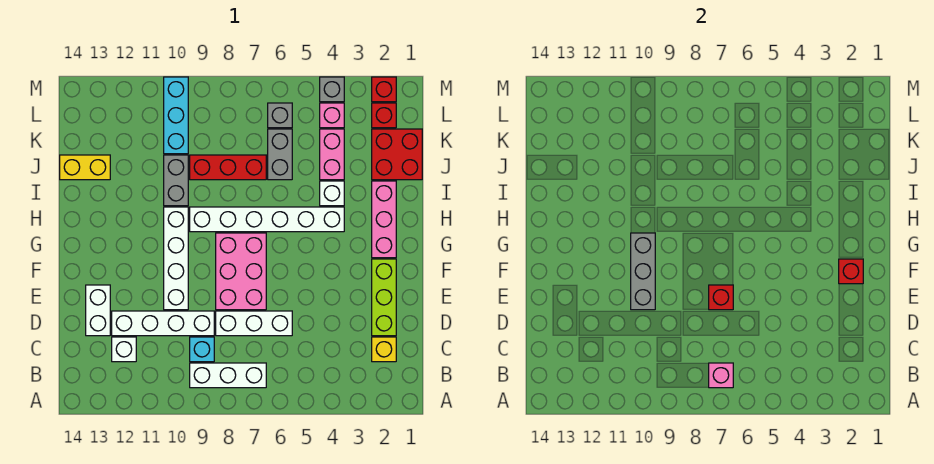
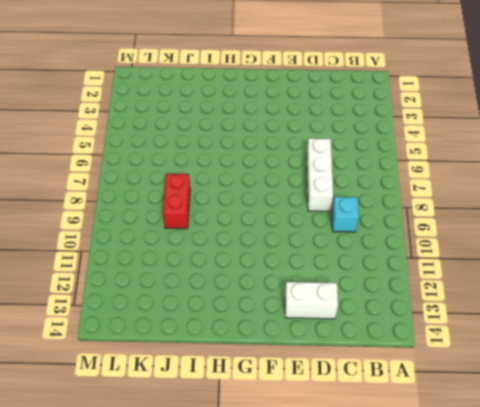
red 1x2 brick [163,174,190,229] -> red 1x3 brick [190,155,266,180]
none -> white 1x3 brick [190,363,266,388]
none -> yellow 1x1 brick [372,337,396,362]
none -> white 1x1 brick [112,337,136,362]

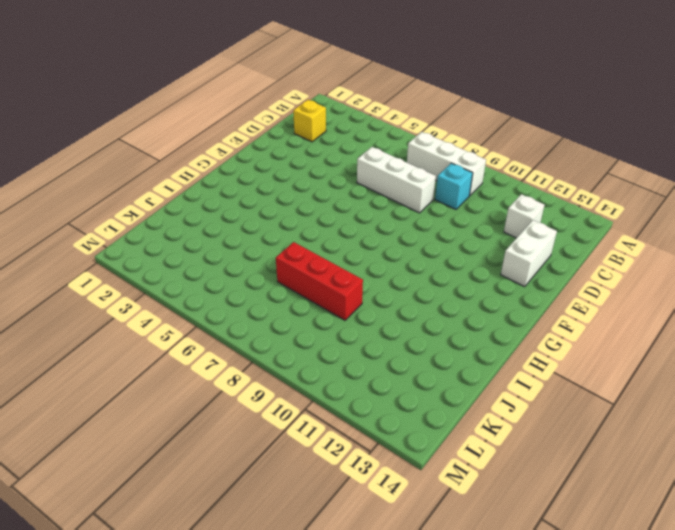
none -> lime 1x3 brick [372,259,396,336]
none -> white 1x4 brick [112,311,214,336]
none -> pink 2x3 brick [216,233,266,310]

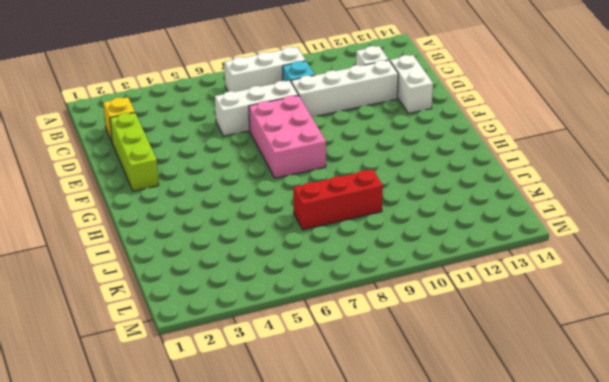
none -> white 1x4 brick [164,207,188,310]
none -> pink 1x3 brick [372,181,396,258]
none -> white 1x6 brick [190,207,344,232]

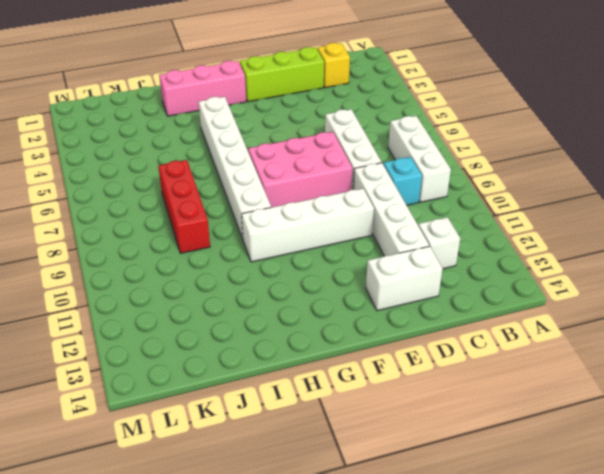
none -> white 1x1 brick [320,181,344,206]
none -> grey 1x2 brick [164,155,188,206]
none -> red 2x2 brick [372,129,422,180]

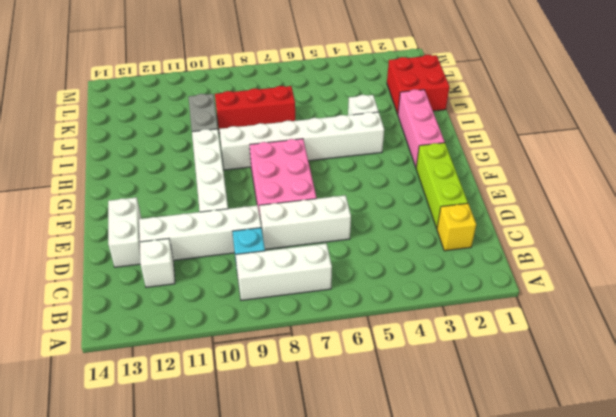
none -> pink 1x2 brick [320,129,344,180]
none -> grey 1x2 brick [268,129,292,180]
none -> yellow 1x2 brick [60,155,110,180]

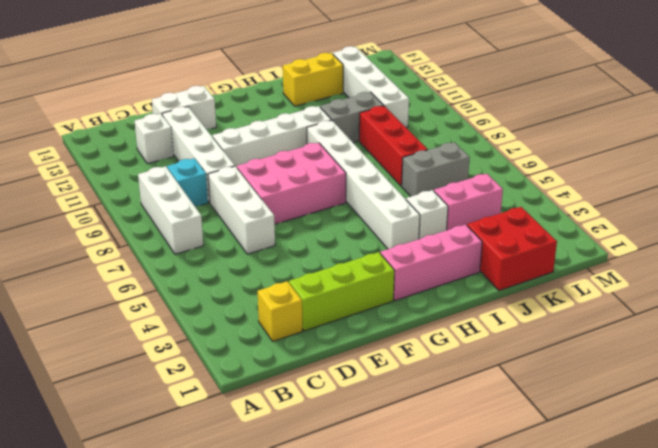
yellow 1x2 brick [283,53,343,106] -> yellow 1x2 brick turned to [60,155,110,180]
white 1x4 brick [333,46,409,127] -> cyan 1x3 brick [164,77,188,154]
none -> red 1x1 brick [372,103,396,128]
none -> pink 1x1 brick [320,103,344,128]
none -> grey 1x1 brick [268,103,292,128]

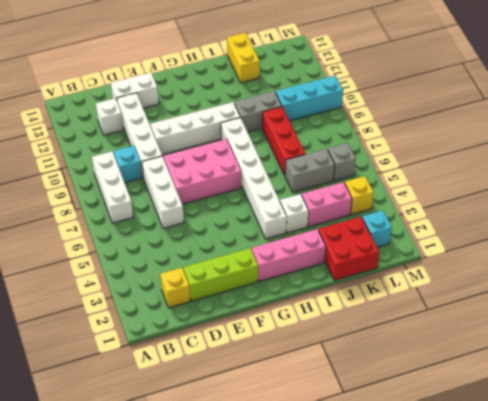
cyan 1x1 brick [362,211,392,247] -> red 1x1 brick [372,103,396,128]
yellow 1x1 brick [345,176,374,214] -> pink 1x1 brick [320,103,344,128]
none -> red 1x1 brick [372,77,396,102]
none -> grey 1x1 brick [320,77,344,102]
none -> pink 1x1 brick [709,363,733,388]

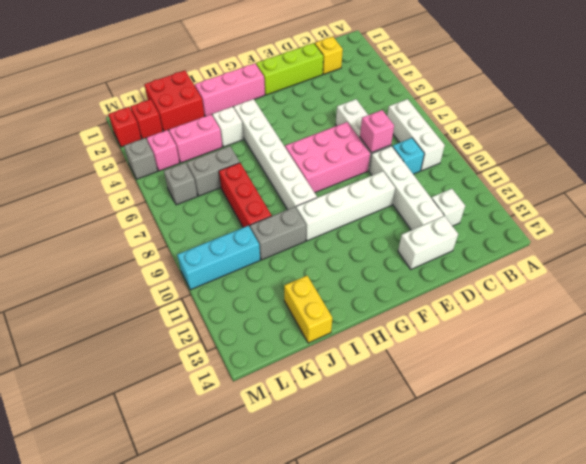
pink 1x1 brick [360,110,394,153] -> pink 1x1 brick moved to [709,363,733,388]
none -> red 1x1 brick [709,285,733,310]
none -> grey 1x3 brick [631,233,655,310]
none -> red 1x1 brick [839,259,863,284]

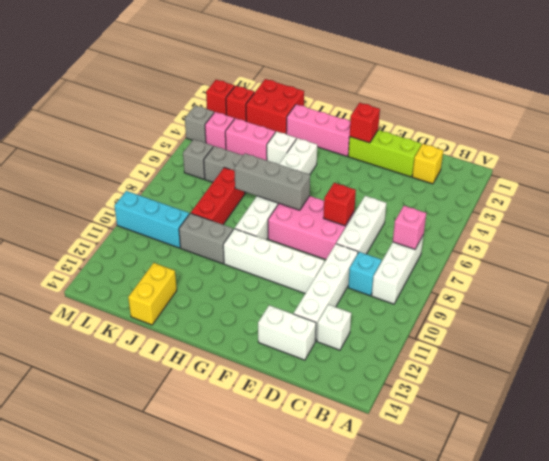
grey 1x3 brick [234,153,310,210] -> grey 1x3 brick moved to [631,233,655,310]

